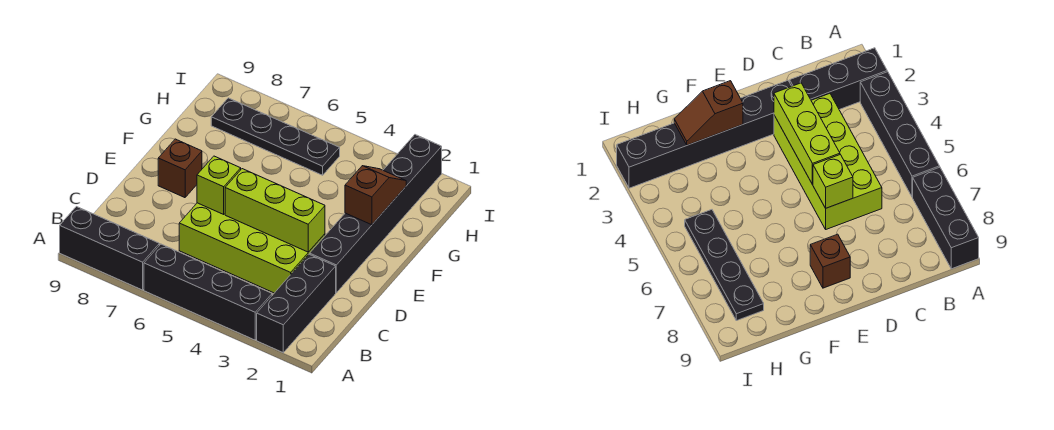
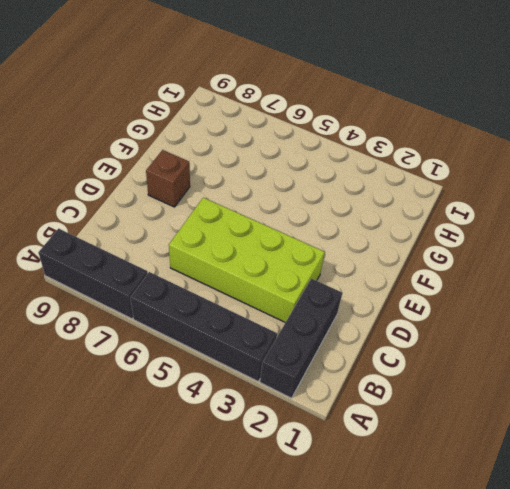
none -> black 1x6 brick [310,135,442,293]
none -> black 1x4 plate [211,98,340,175]

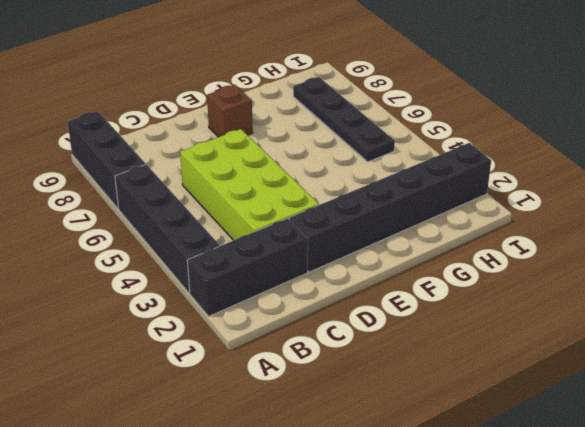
none -> lime 1x3 brick [225,169,325,252]
none -> lime 1x1 brick [197,156,241,214]

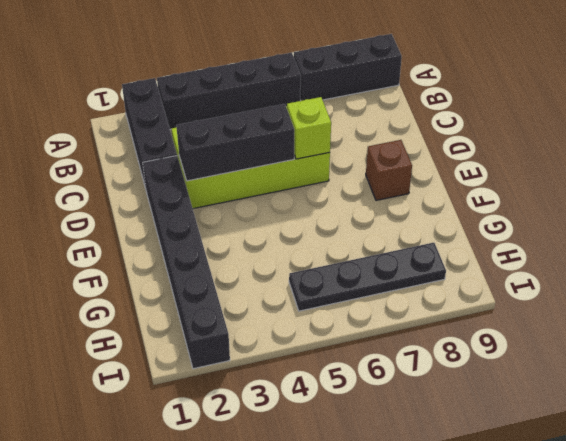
black 1x3 brick [176,104,294,181] -> lime 1x3 brick [225,169,325,252]
none -> brown 1x2 slope [345,166,406,225]

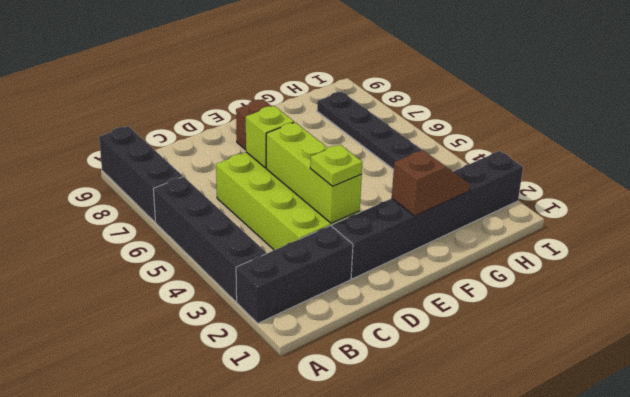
lime 1x1 plate [310,145,362,186] -> none

